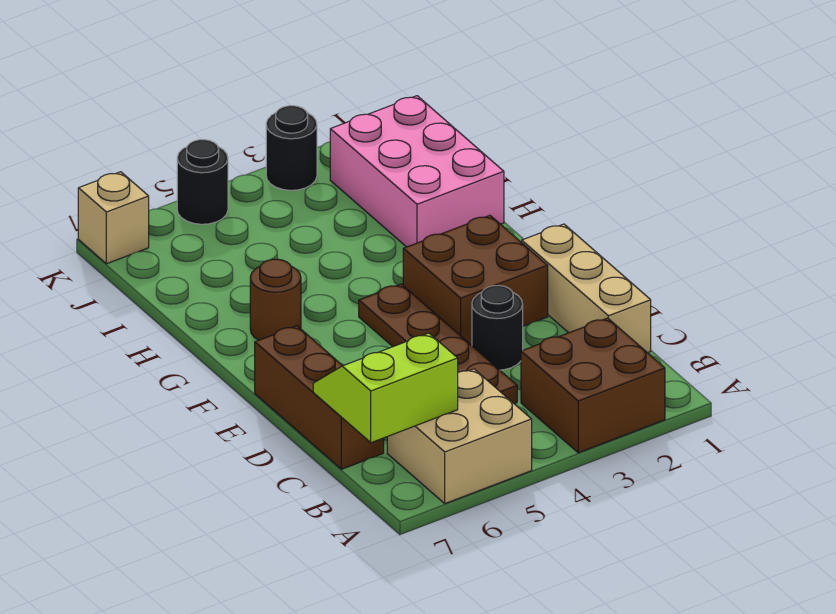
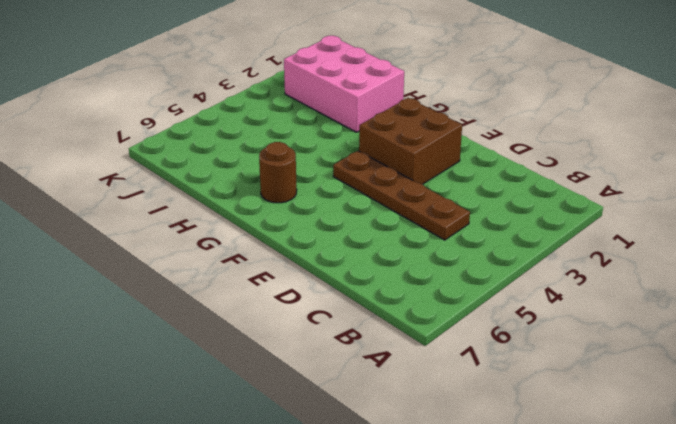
none -> brown 2x2 brick [521,318,665,453]
none -> tan 2x2 brick [387,369,532,504]
none -> tan 1x3 brick [522,224,651,353]

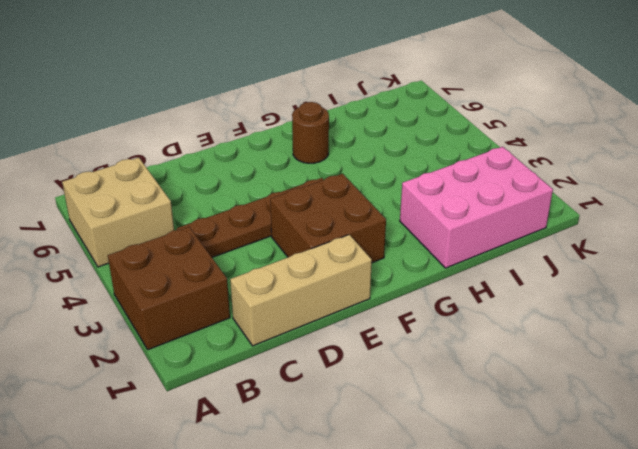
none -> brown 1x3 brick [255,326,384,469]
none -> black 1x1 round brick [472,285,523,370]
none -> black 1x1 round brick [266,106,317,190]

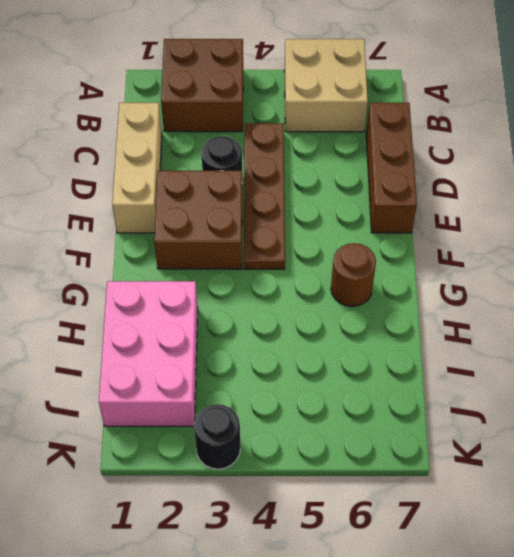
none -> black 1x1 round brick [177,140,228,224]
none -> tan 1x1 brick [78,172,149,264]
none -> lime 2x2 slope [313,333,458,443]

